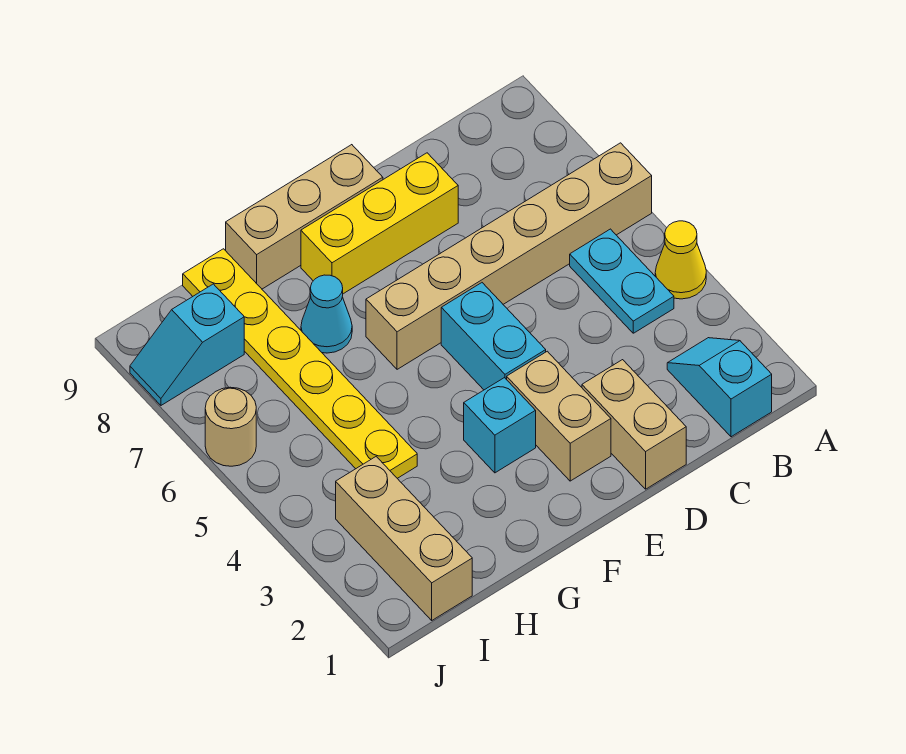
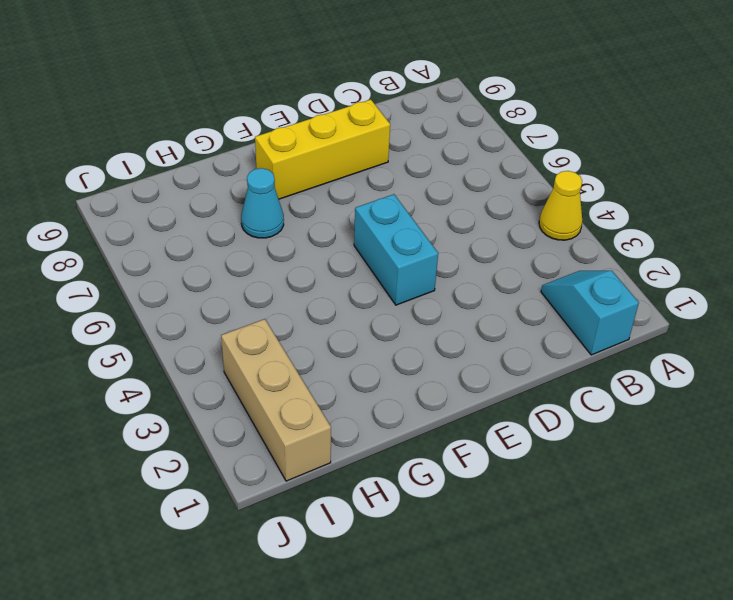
none -> tan 1x6 brick [366,143,652,369]
none -> cyan 1x2 plate [570,229,674,333]
none -> tan 1x2 brick [582,360,686,489]

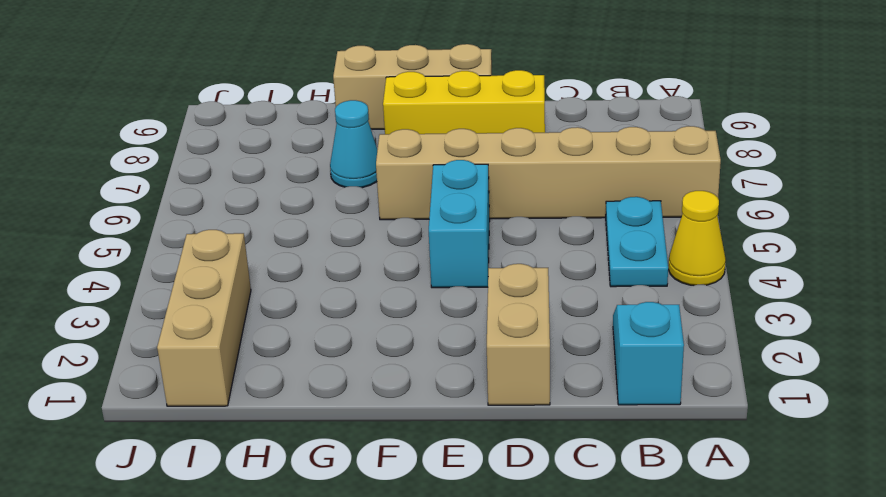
none -> tan 1x2 brick [507,351,611,481]
none -> cyan 1x1 brick [464,378,536,473]
none -> yellow 1x6 plate [183,249,417,478]

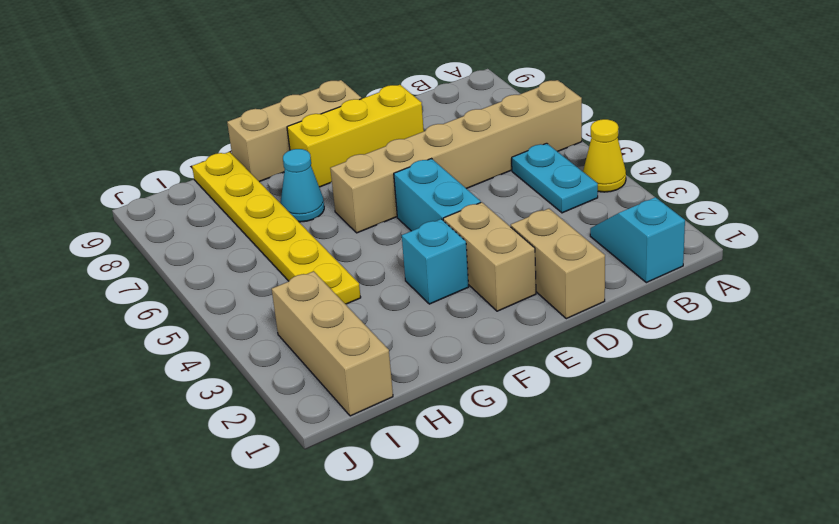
none -> cyan 1x2 slope [130,284,244,405]
none -> tan 1x1 round brick [205,387,256,466]

